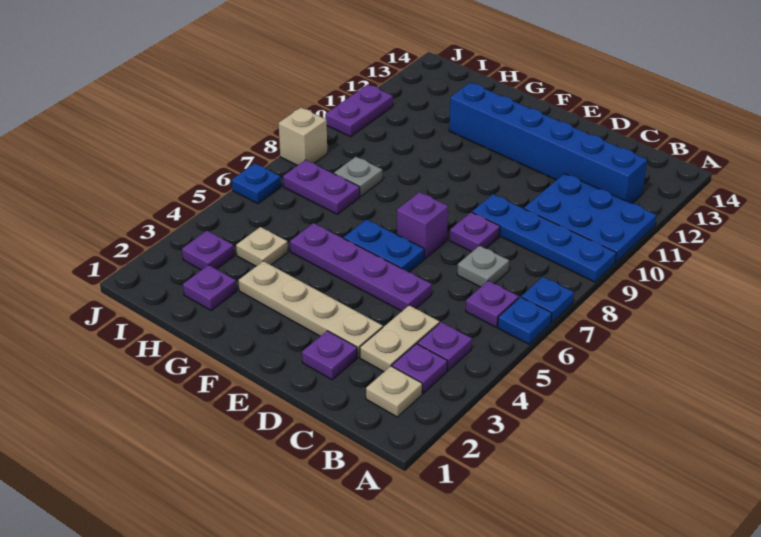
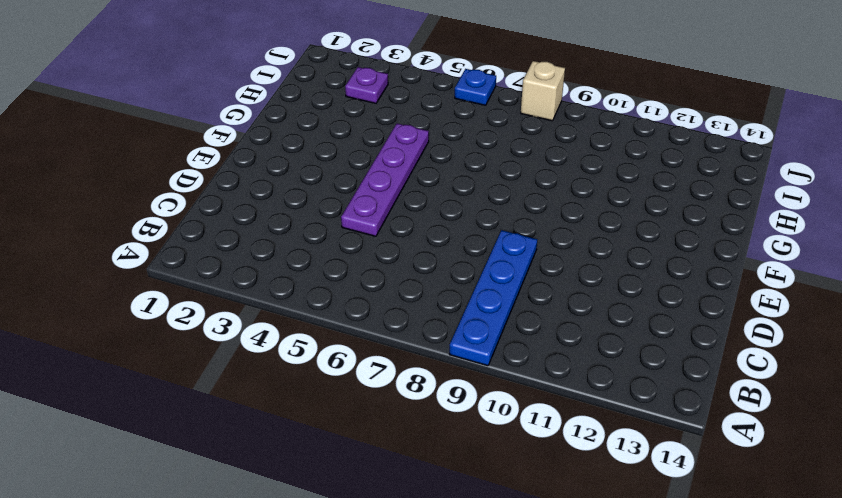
none -> blue 1x1 plate [498,297,552,344]
none -> blue 1x1 plate [521,277,574,323]
none -> blue 2x3 plate [524,173,656,263]

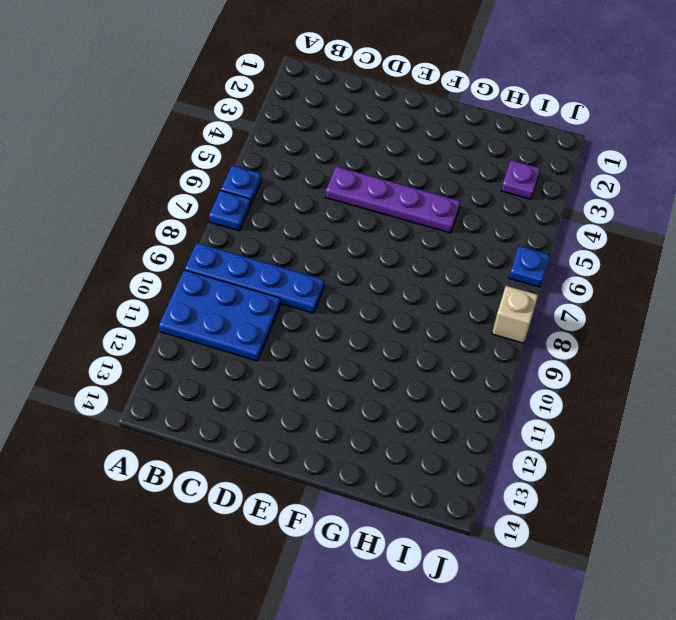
none -> tan 1x1 plate [366,366,422,417]
none -> purple 1x1 plate [392,344,448,393]
none -> purple 1x1 plate [417,322,472,371]

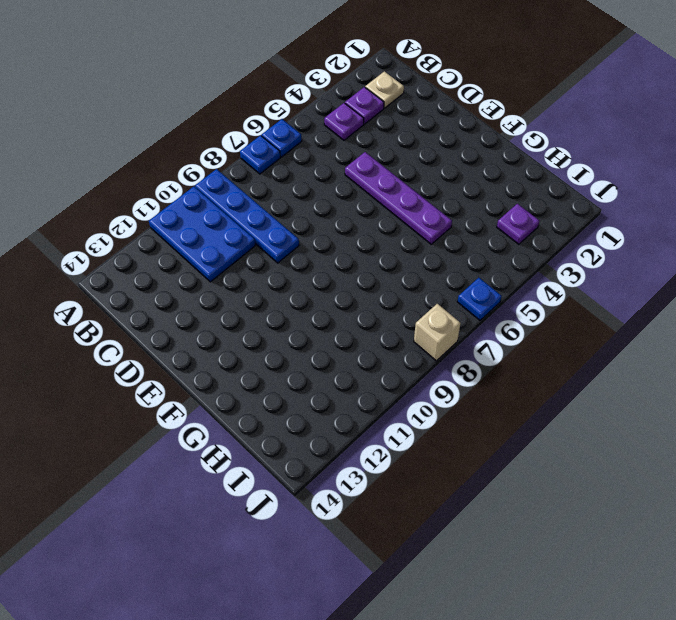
none -> purple 1x1 plate [466,281,519,327]
none -> blue 1x6 brick [449,83,647,204]
none -> tan 1x2 plate [360,305,439,372]

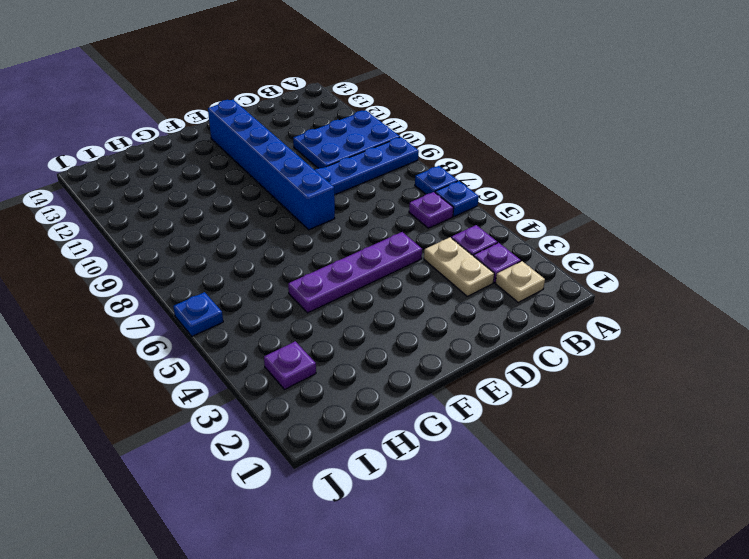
blue 1x6 brick [208,100,335,230] -> blue 1x6 brick turned to [449,83,647,204]
none -> grey 1x1 plate [457,246,509,287]
none -> purple 1x1 plate [302,331,357,380]
none -> tan 1x4 plate [238,261,383,357]

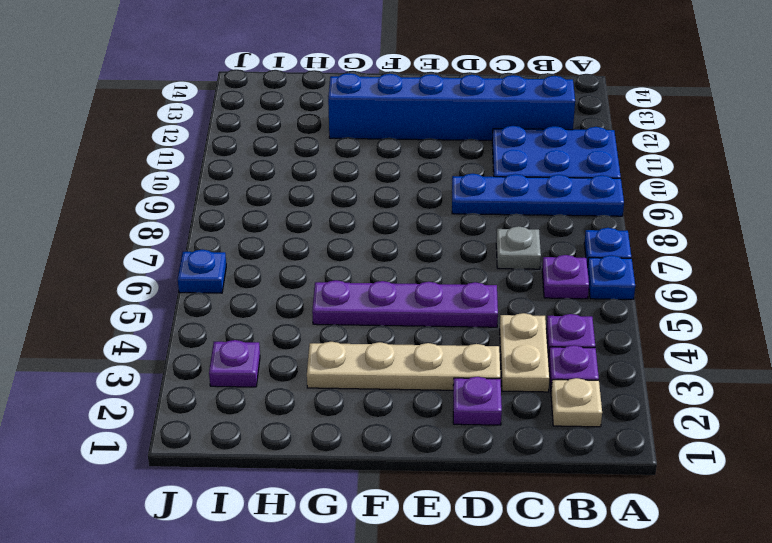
none -> purple 1x1 plate [449,212,500,252]
none -> blue 1x2 plate [344,220,424,272]
none -> purple 1x1 brick [397,192,448,259]

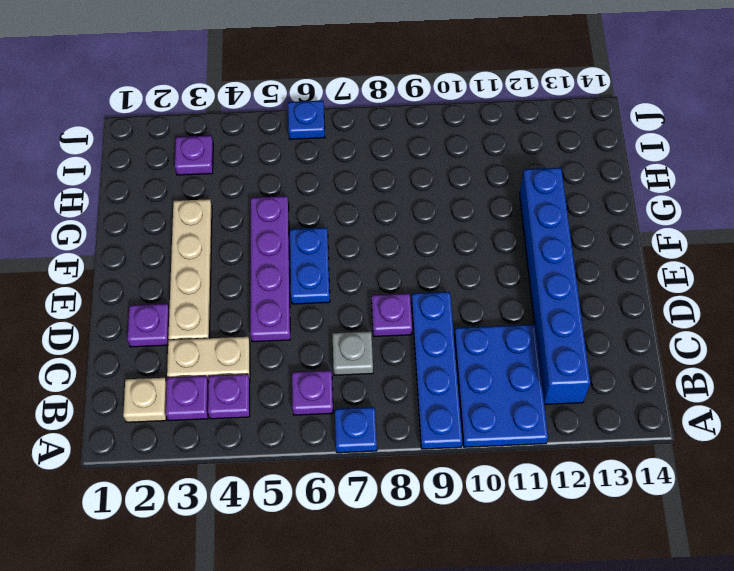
none -> blue 1x1 plate [498,297,552,344]
none -> purple 1x1 brick [397,192,448,259]
none -> purple 1x1 plate [183,265,237,311]

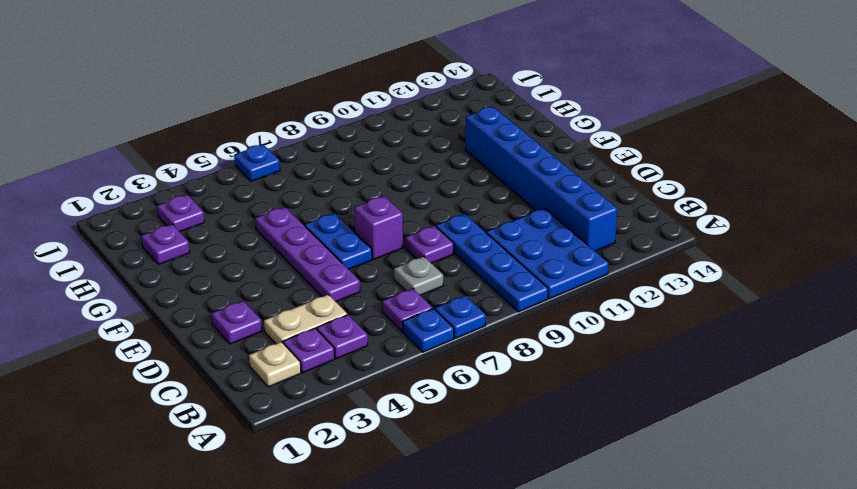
none -> tan 1x4 plate [238,261,383,357]
none -> tan 1x1 plate [236,227,288,266]
none -> purple 1x2 plate [283,160,360,214]

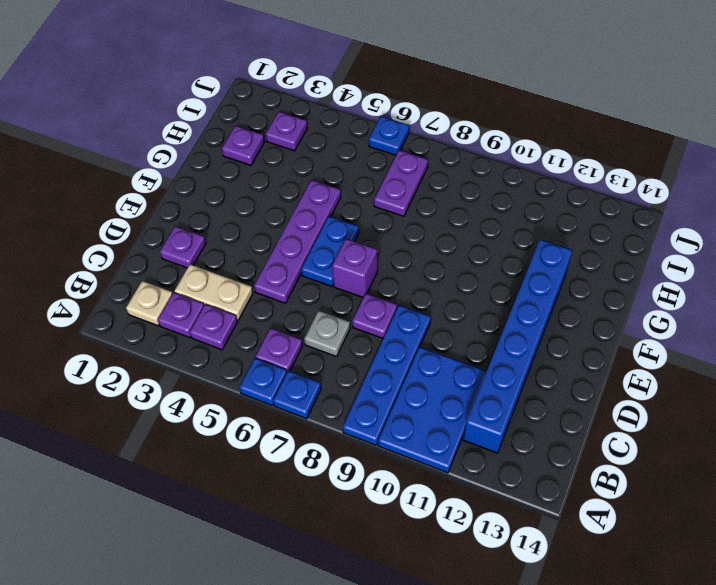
none -> tan 1x4 plate [238,261,383,357]
none -> tan 1x1 plate [236,227,288,266]
none -> grey 1x1 plate [334,157,382,197]

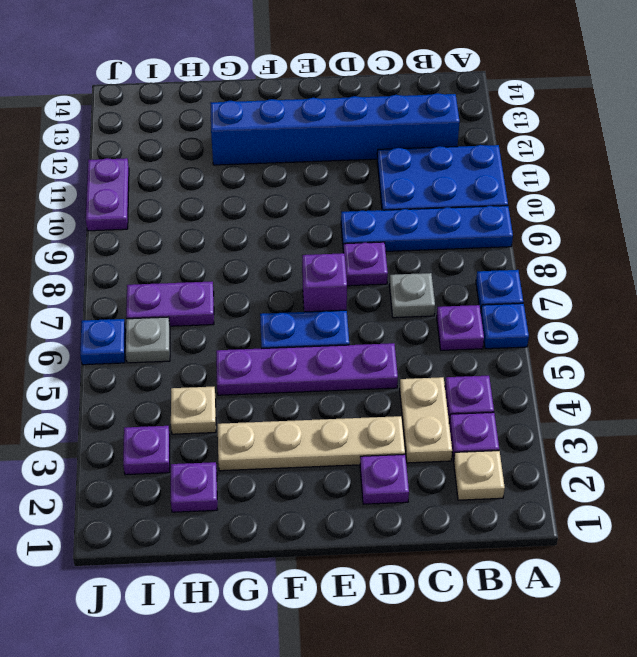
grey 1x1 plate [126,317,170,363] -> grey 1x1 plate moved to [334,157,382,197]
none -> tan 1x1 brick [279,108,327,165]

